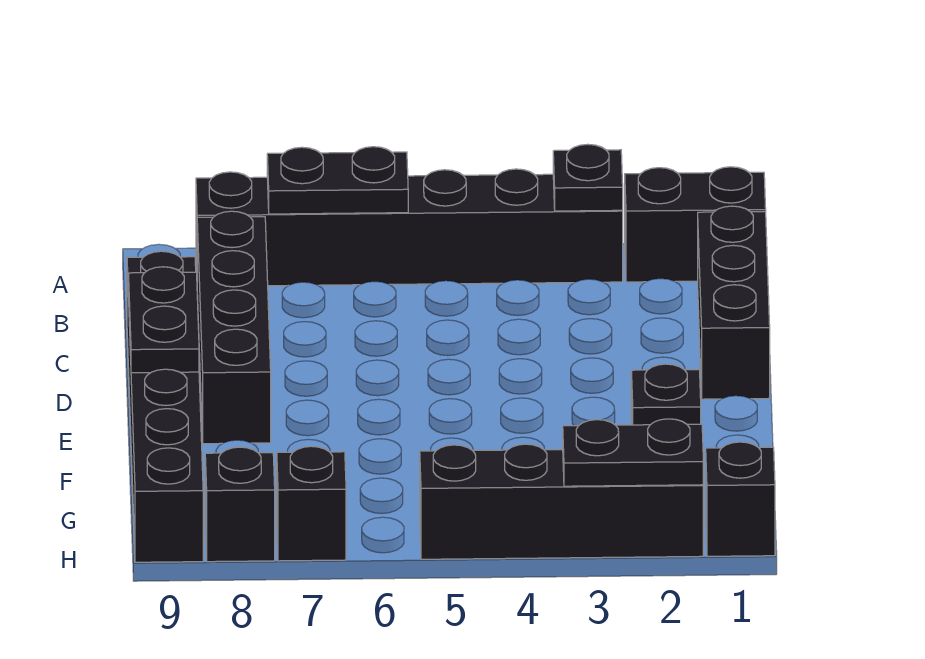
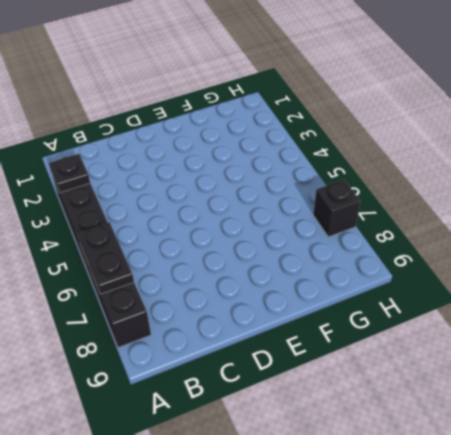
none -> black 1x2 brick [625,167,766,282]
none -> black 1x3 brick [698,206,770,399]
none -> black 1x4 brick [197,211,271,444]

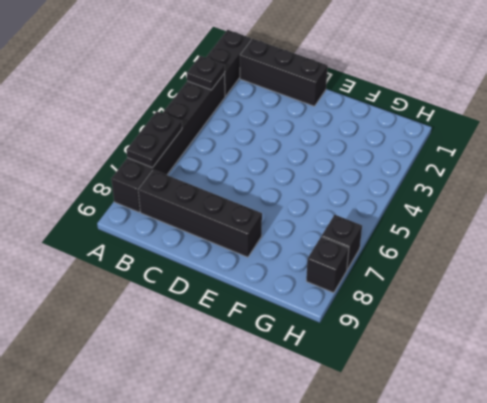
none -> black 1x6 brick [127,251,203,562]
none -> black 1x1 brick [631,364,701,425]
none -> black 1x1 brick [706,442,775,556]

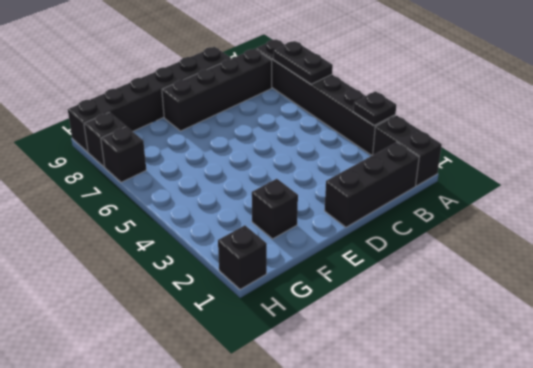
none -> black 1x4 brick [420,444,703,559]
none -> black 1x2 plate [128,267,199,373]
none -> black 1x2 plate [563,419,703,486]

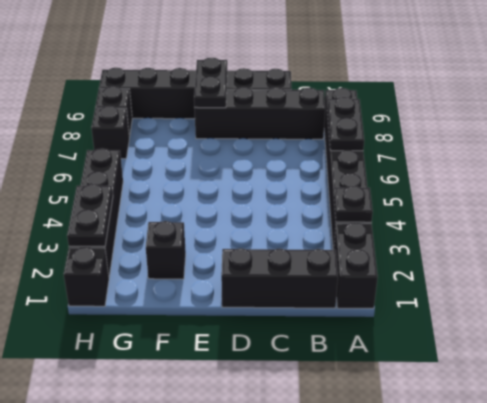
black 1x2 plate [194,58,227,108] -> black 1x2 plate turned to [128,267,199,373]

